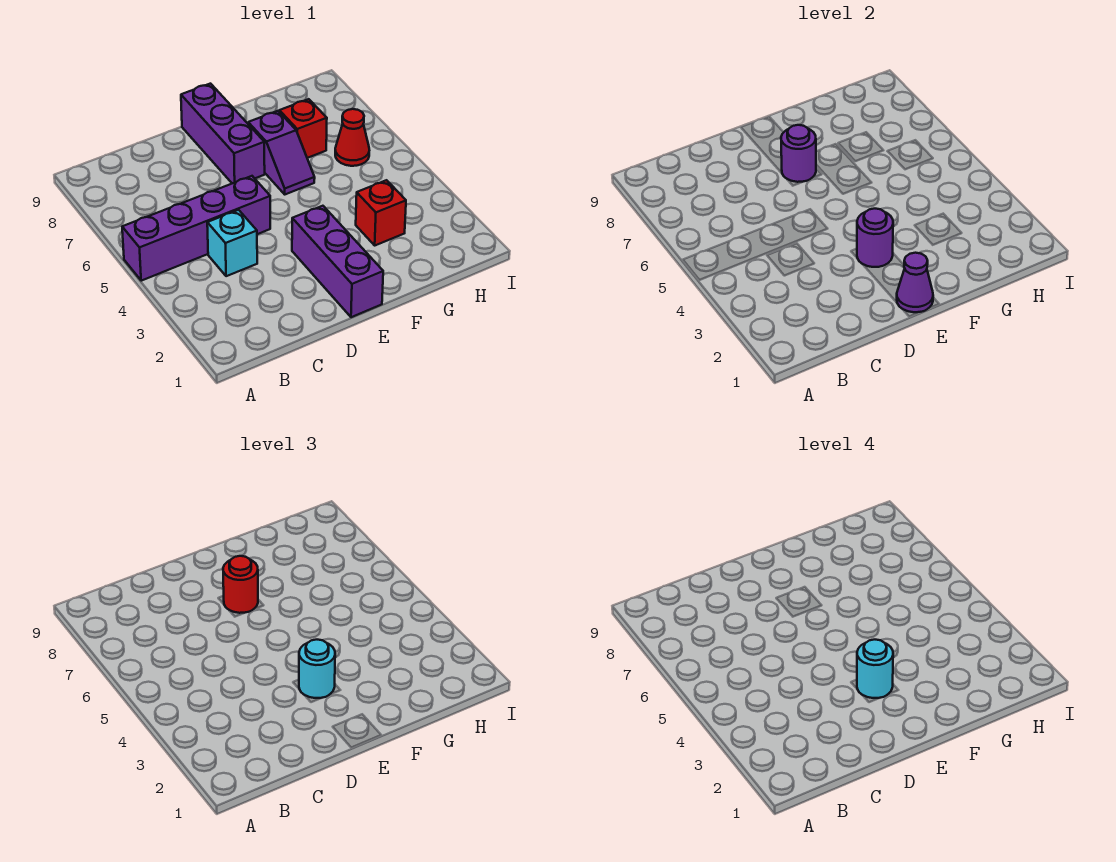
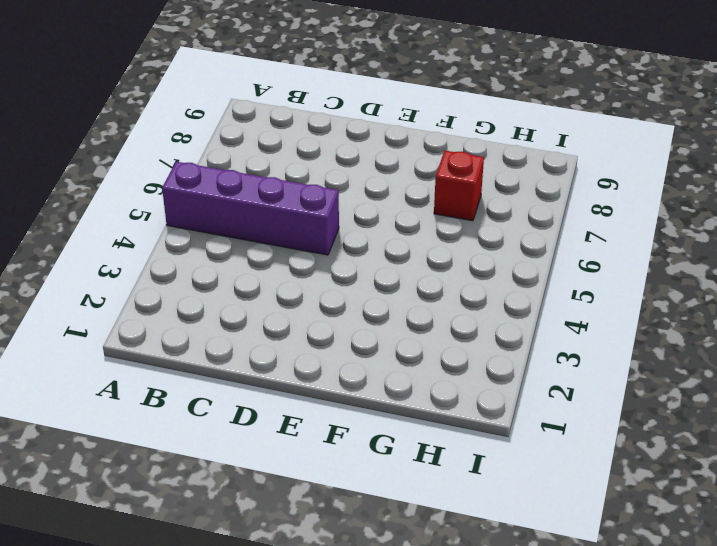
none -> cyan 1x1 brick [207,210,257,276]
none -> purple 1x3 brick [292,206,383,317]
none -> purple 1x3 brick [181,84,265,183]

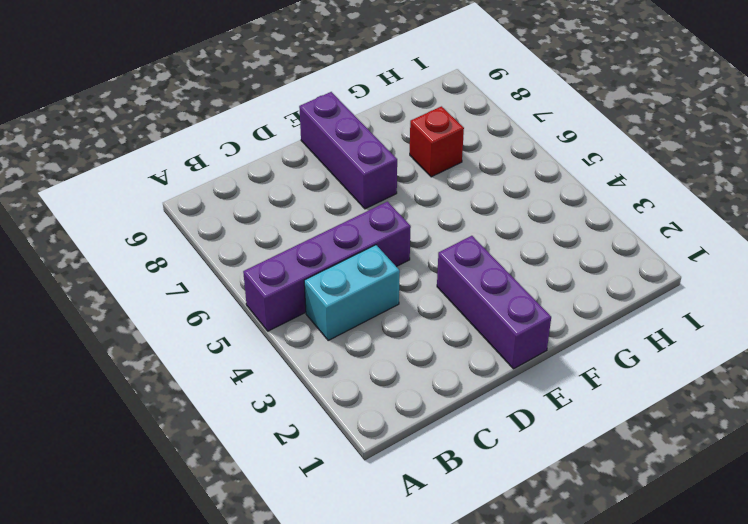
cyan 1x2 brick [304,245,400,340] -> cyan 1x1 brick [207,210,257,276]
none -> purple 1x2 slope [248,111,315,194]
none -> red 1x1 brick [356,180,406,245]
none -> red 1x1 cone [335,109,369,166]

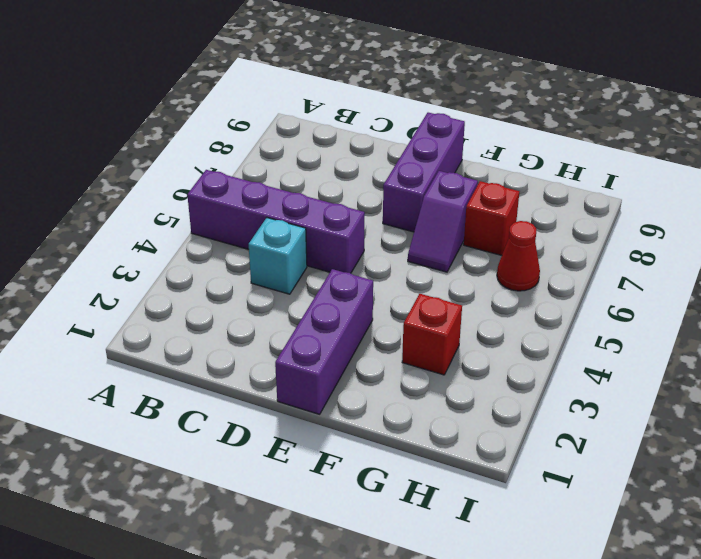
none -> purple 1x1 cone [897,253,933,312]
none -> purple 1x1 round brick [857,209,893,267]
none -> purple 1x1 round brick [781,125,816,182]

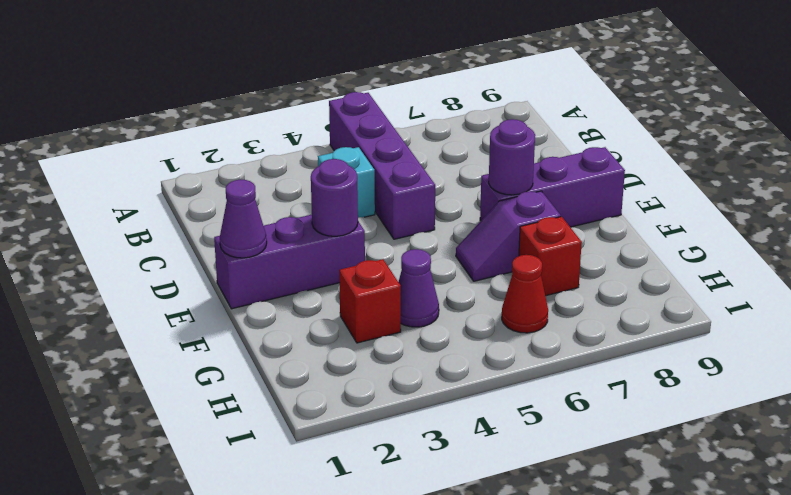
purple 1x1 cone [399,249,439,327] -> none
none -> cyan 1x1 round brick [299,640,335,698]
none -> red 1x1 round brick [223,556,258,613]
none -> cyan 1x1 round brick [857,640,893,698]

